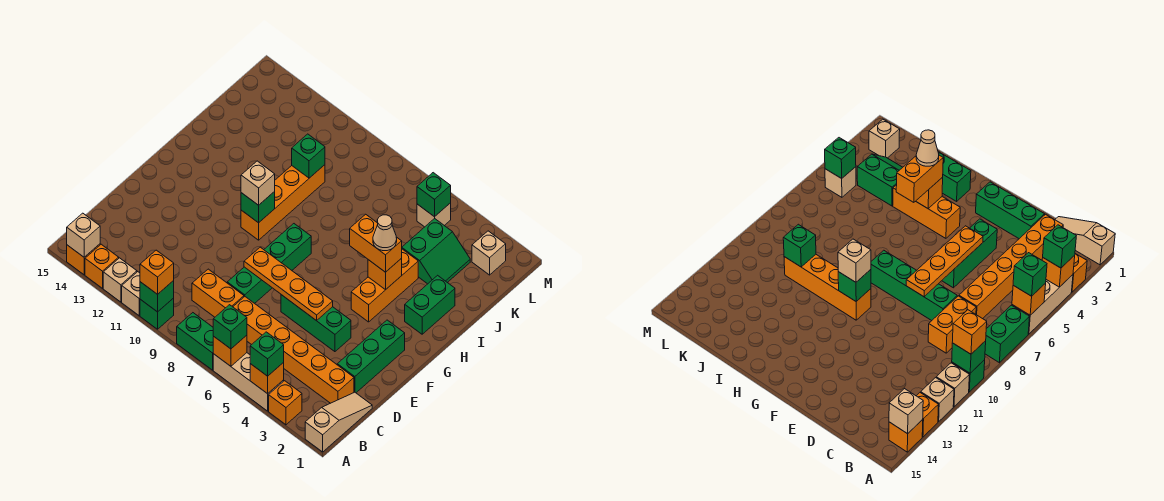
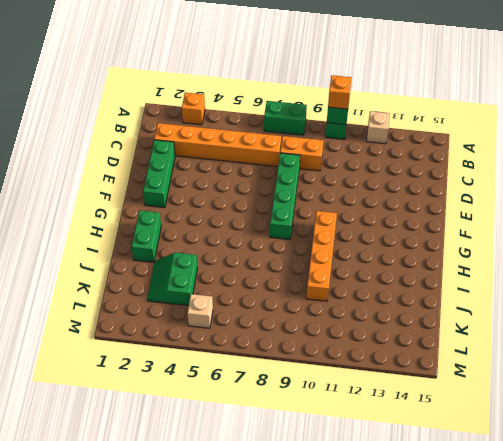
none -> tan 1x3 slope [305,392,372,452]
none -> tan 1x3 brick [213,353,284,411]
none -> tan 1x1 brick [122,272,140,316]
none -> orange 1x1 brick [85,244,119,288]

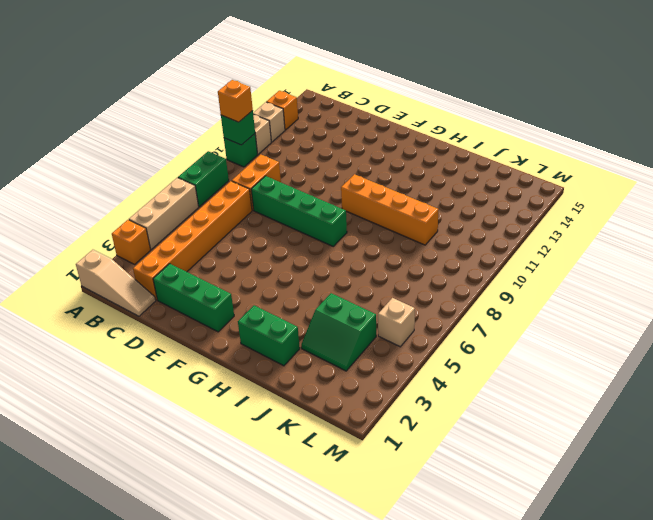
none -> orange 1x1 brick [67,244,100,275]
none -> green 1x3 brick [281,295,351,352]
none -> orange 1x3 brick [351,249,418,322]
none -> tan 1x1 brick [472,231,506,275]

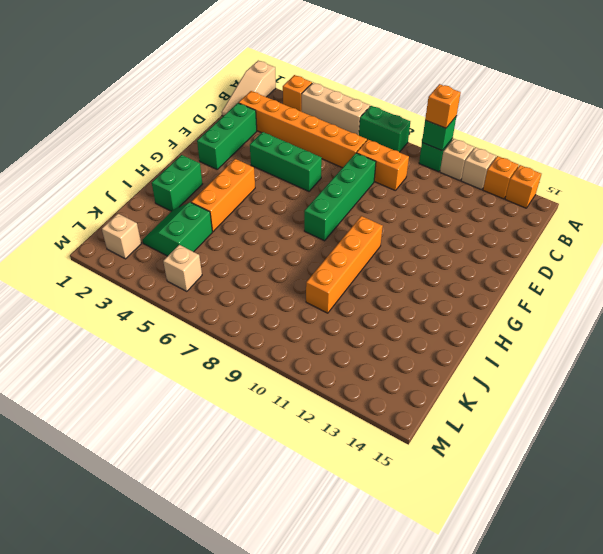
none -> orange 1x1 brick [250,362,284,394]
none -> orange 1x1 brick [213,335,247,366]
none -> tan 1x1 brick [67,213,100,257]
none -> orange 1x4 plate [244,247,333,321]

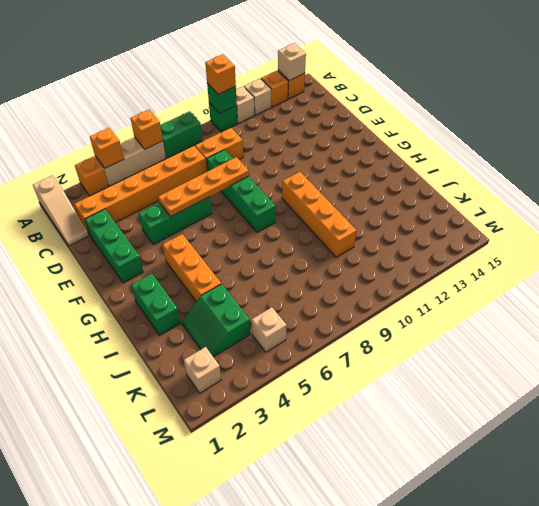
none -> green 1x1 brick [241,192,275,223]
none -> orange 1x1 brick [368,258,402,290]
none -> green 1x1 brick [292,134,325,178]
none -> green 1x1 brick [417,173,451,217]

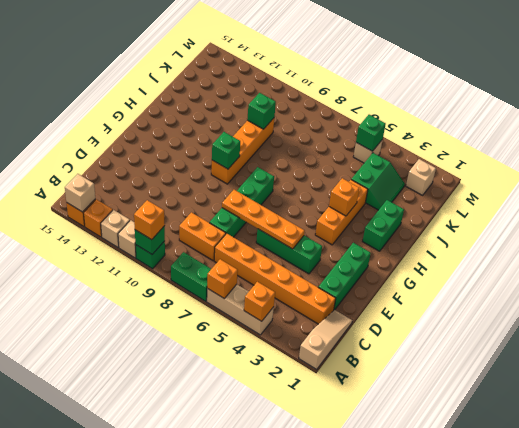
none -> orange 1x1 brick [269,381,302,425]
none -> green 1x1 brick [250,332,284,376]
none -> green 1x1 brick [213,305,247,349]
none -> tan 1x1 brick [241,161,275,205]

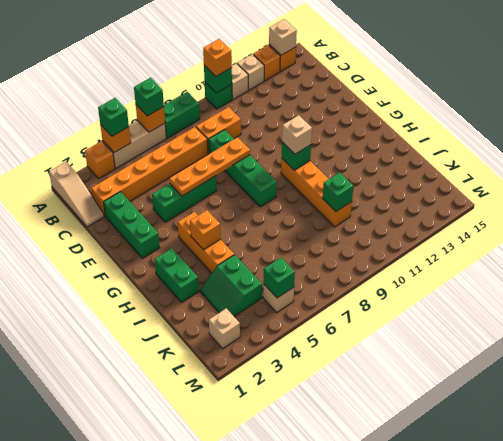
none -> orange 1x2 brick [350,214,402,272]
none -> tan 1x1 cone [373,215,397,251]

